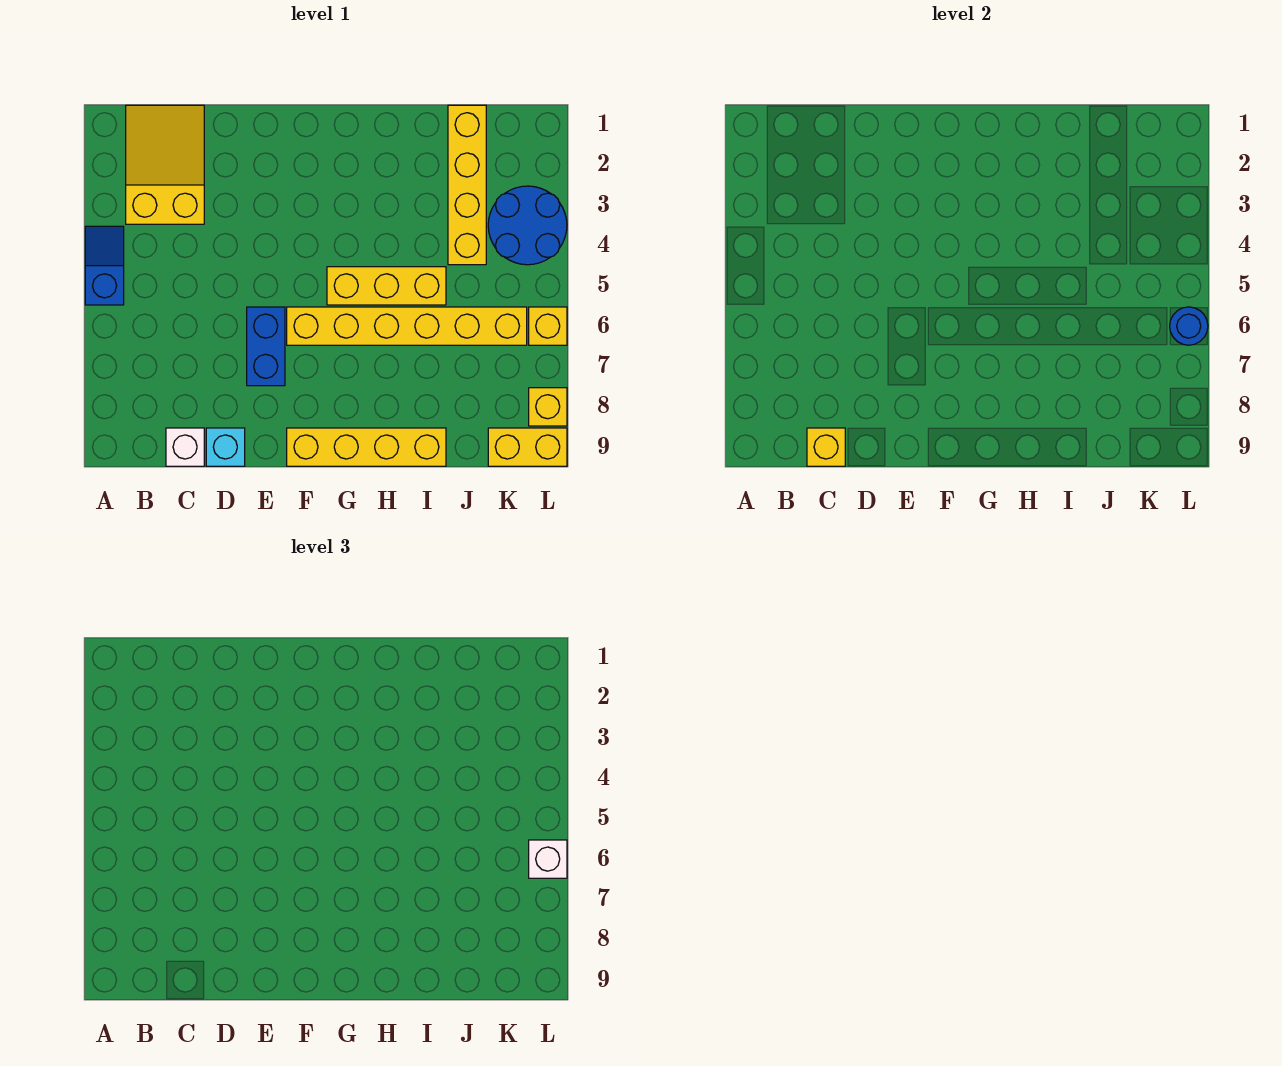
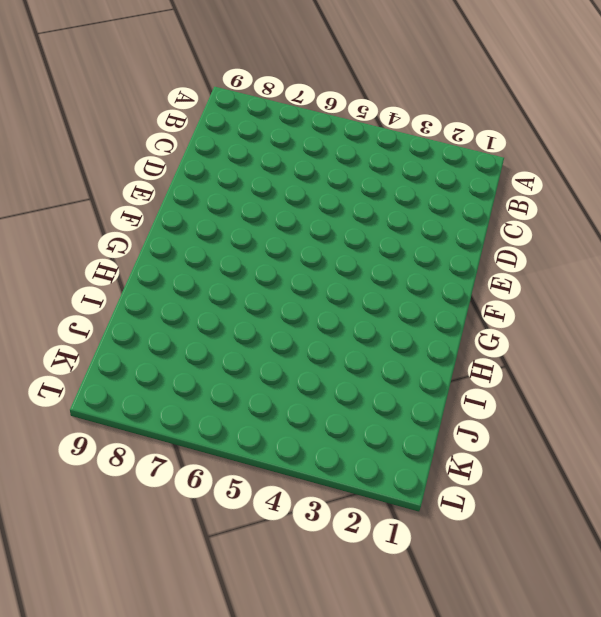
none -> blue 1x2 slope [85,226,124,305]
none -> yellow 2x3 slope [126,105,204,224]
none -> white 1x1 brick [166,428,204,466]

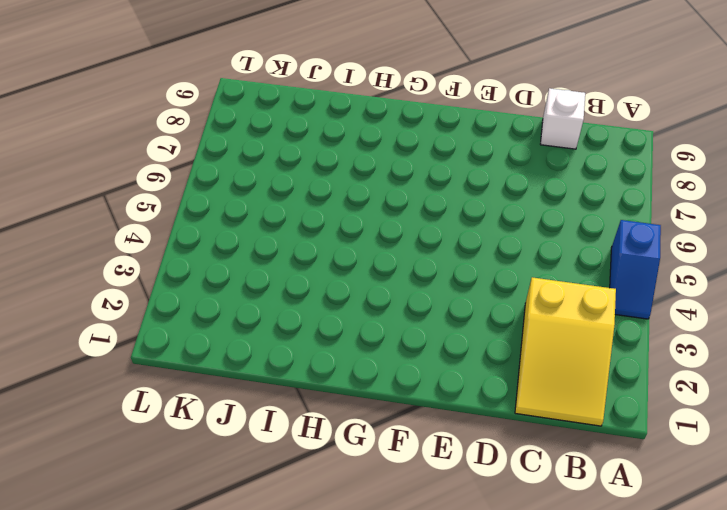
none -> cyan 1x1 brick [206,428,245,466]
none -> blue 1x2 brick [247,307,285,386]
none -> yellow 1x6 brick [287,307,527,345]

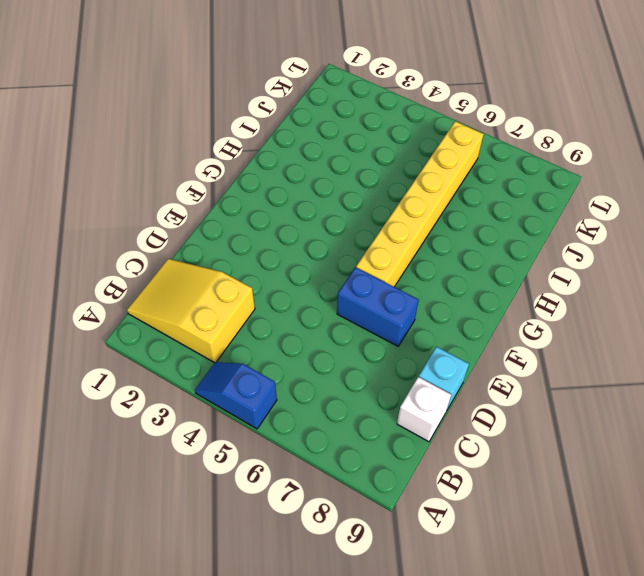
none -> yellow 1x4 brick [287,428,446,466]
none -> yellow 1x3 brick [327,267,446,305]
none -> yellow 1x4 brick [448,105,486,265]

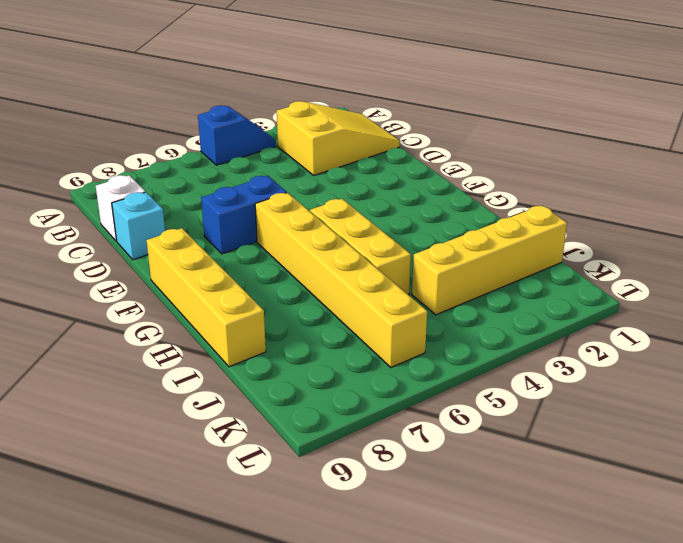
none -> blue 2x2 round brick [488,186,567,265]
none -> yellow 1x2 brick [488,428,567,466]
none -> yellow 1x1 brick [529,307,567,345]

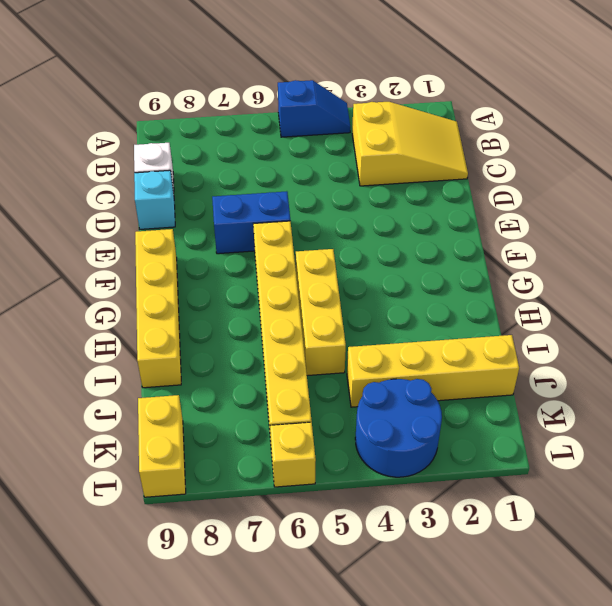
none -> yellow 1x1 brick [529,388,567,426]
none -> yellow 1x1 brick [807,428,845,466]
none -> blue 1x1 round brick [1170,307,1208,345]

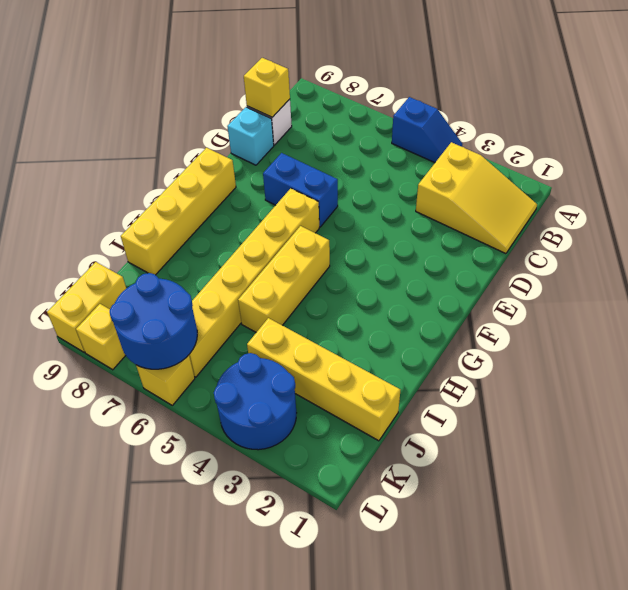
blue 2x2 round brick [110,273,197,369] -> blue 1x1 round brick [1170,307,1208,345]
none -> white 1x1 brick [529,840,567,878]

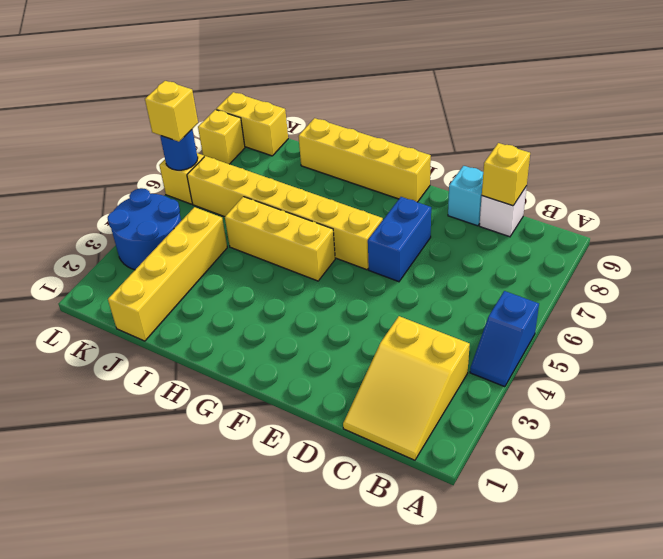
yellow 1x1 brick [145,81,198,142] -> white 1x1 brick [529,840,567,878]

